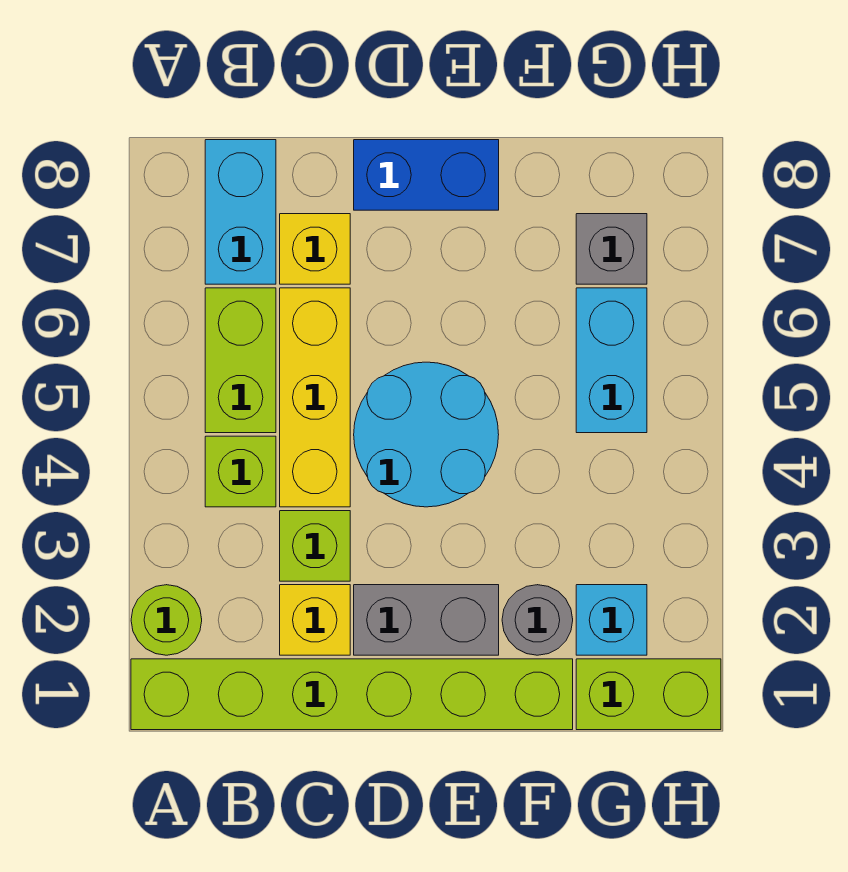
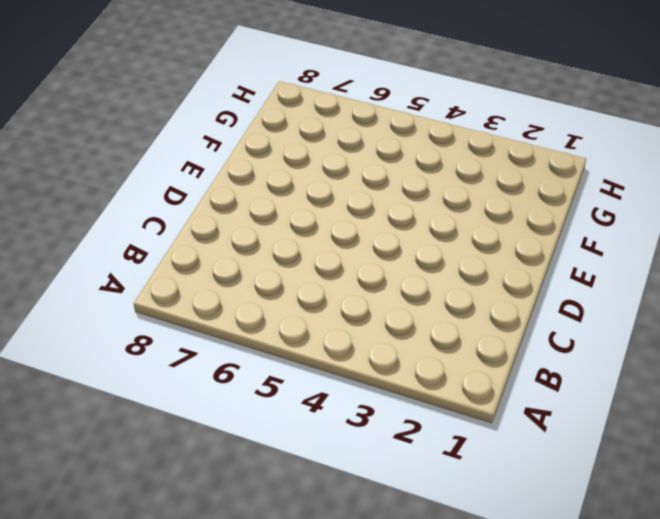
none -> lime 1x6 brick [131,659,573,730]
none -> lime 1x1 round brick [131,585,202,655]
none -> lime 1x1 brick [205,436,276,507]

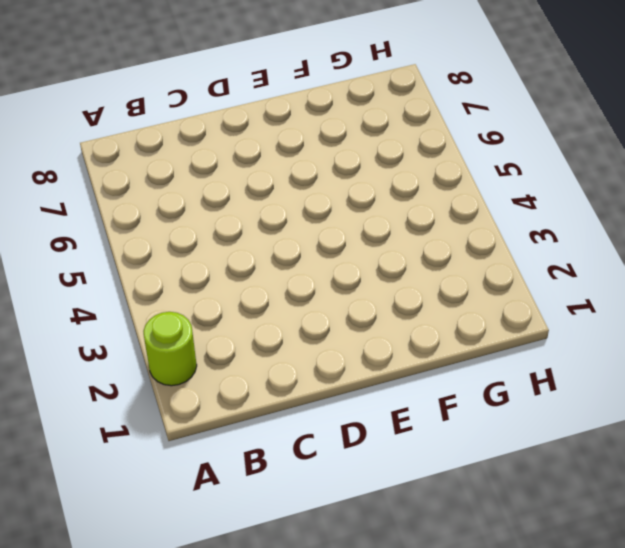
none -> lime 1x6 brick [131,659,573,730]
none -> lime 1x1 brick [205,436,276,507]
none -> lime 1x2 brick [205,288,276,433]

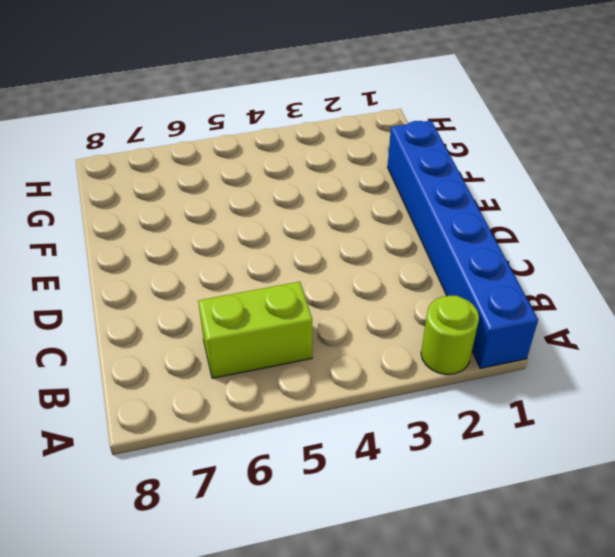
blue 1x6 brick [388,121,538,368] -> lime 1x6 brick [131,659,573,730]
none -> lime 1x1 brick [205,436,276,507]
none -> cyan 1x2 brick [205,140,276,284]
none -> yellow 1x1 brick [280,585,350,655]

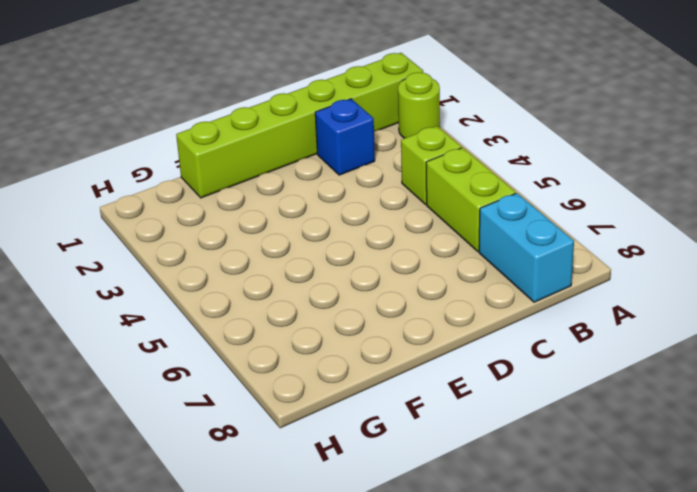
blue 1x1 brick [315,99,375,175] -> yellow 1x1 brick [280,585,350,655]
none -> lime 1x1 brick [280,511,350,581]
none -> yellow 1x3 brick [280,288,350,507]
none -> yellow 1x1 brick [280,214,350,284]

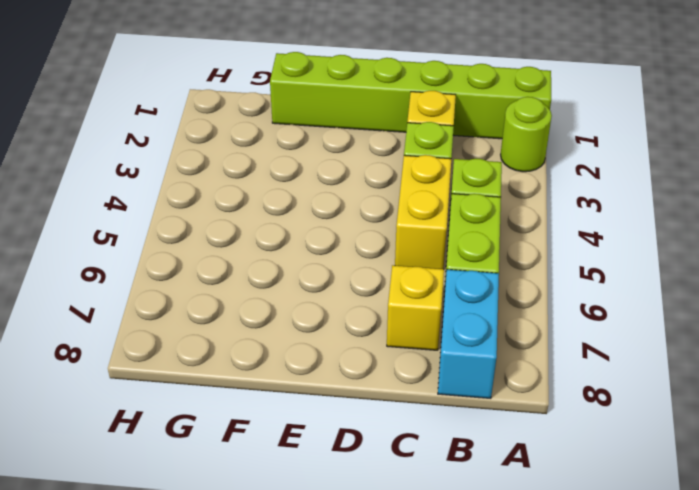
yellow 1x2 brick [395,155,451,269] -> yellow 1x3 brick [280,288,350,507]
none -> grey 1x2 brick [354,585,499,655]
none -> cyan 2x2 round brick [354,362,499,507]
none -> blue 1x2 brick [354,140,499,210]

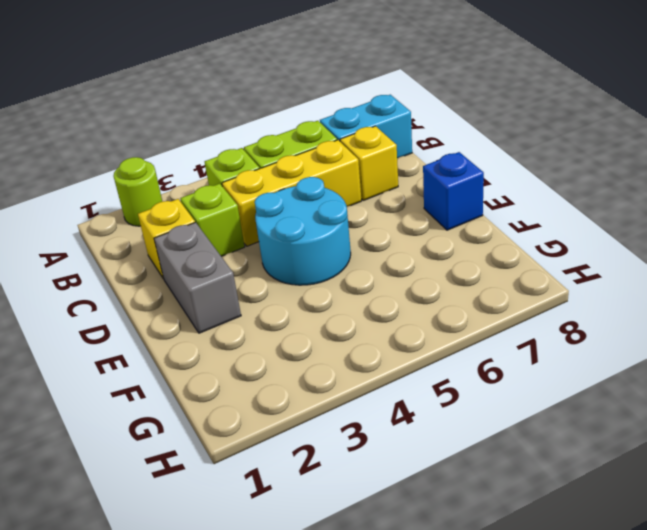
blue 1x1 brick [423,152,484,230] -> blue 1x2 brick [354,140,499,210]
none -> lime 1x6 brick [131,659,573,730]
none -> grey 1x1 round brick [502,585,573,655]
none -> lime 1x2 brick [576,659,721,730]

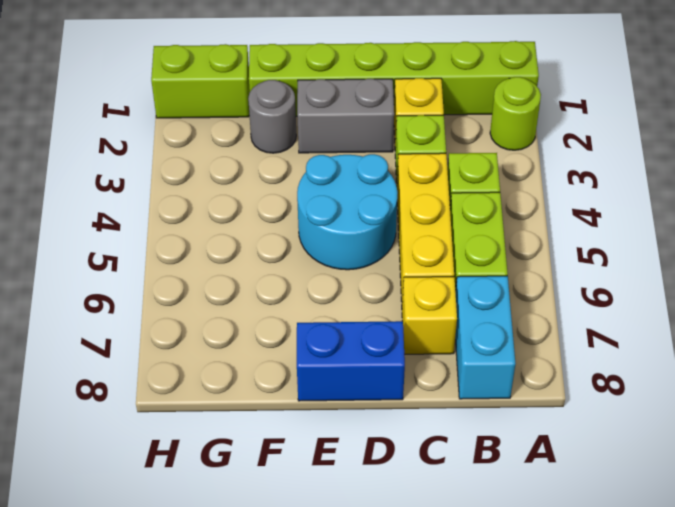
none -> cyan 1x1 brick [576,585,647,655]
none -> cyan 1x2 brick [576,288,647,433]
none -> grey 1x1 brick [576,214,647,284]

